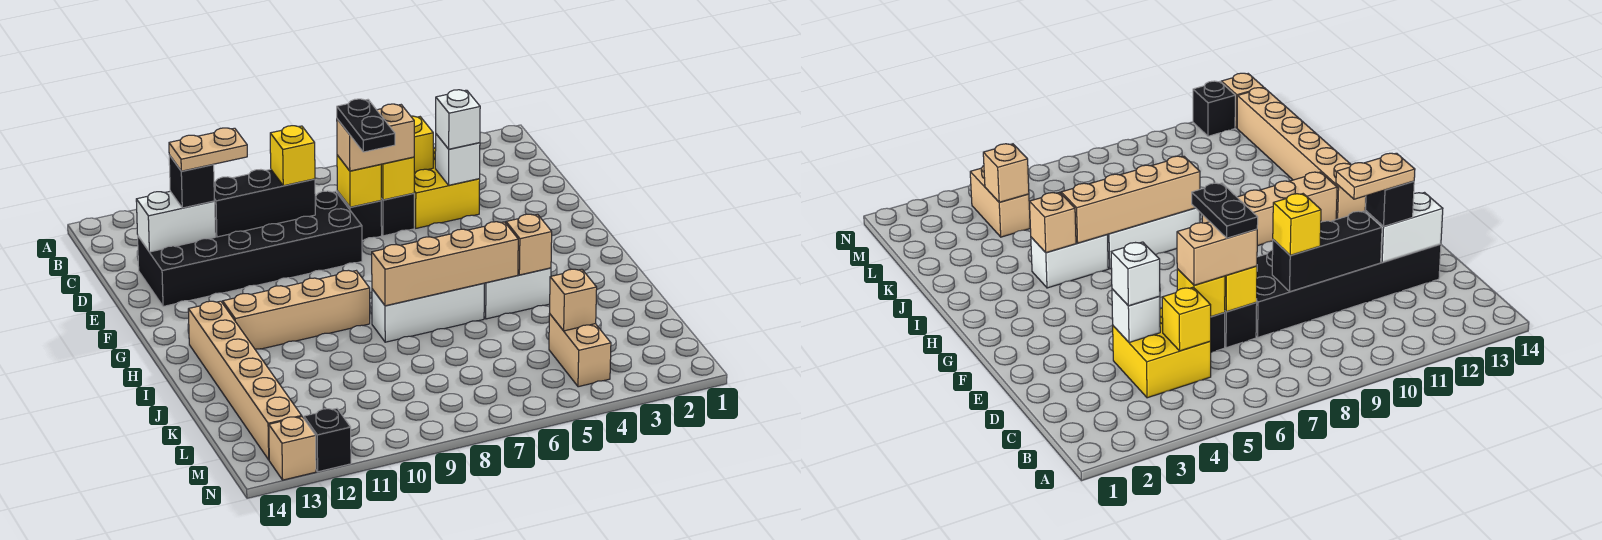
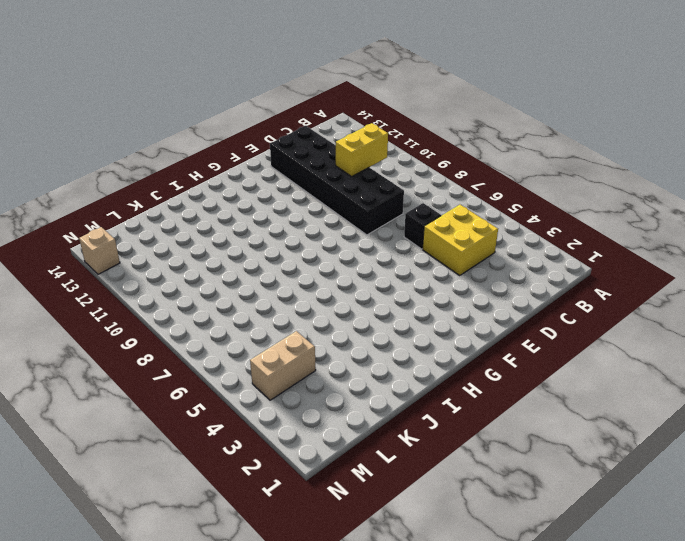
yellow 1x2 brick [336,123,388,176] -> black 1x3 brick [214,169,315,237]
none -> black 1x1 brick [337,191,382,241]
none -> tan 1x4 brick [223,270,370,349]
none -> tan 1x6 brick [188,301,302,460]

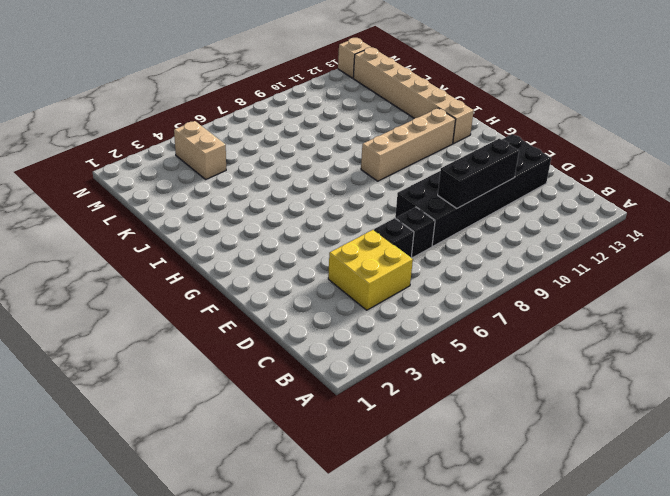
none -> white 1x2 brick [484,268,551,319]
none -> white 1x3 brick [372,283,484,342]
none -> black 1x1 brick [304,408,351,472]

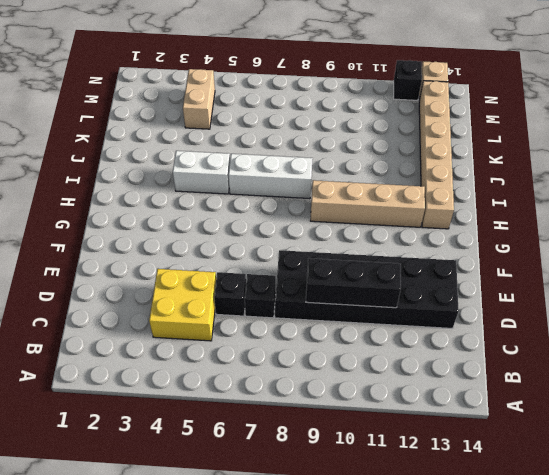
none -> yellow 1x1 brick [411,116,433,173]
none -> white 1x1 brick [435,134,480,185]
none -> yellow 1x1 brick [381,157,414,200]

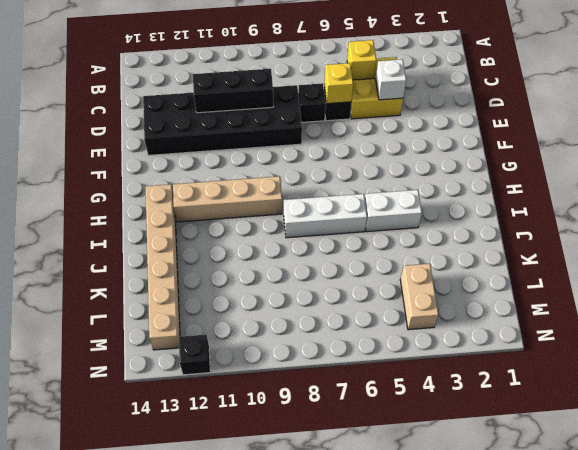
none -> tan 1x1 brick [269,417,316,480]
none -> yellow 1x1 brick [337,155,381,207]
none -> white 1x2 brick [136,191,215,252]

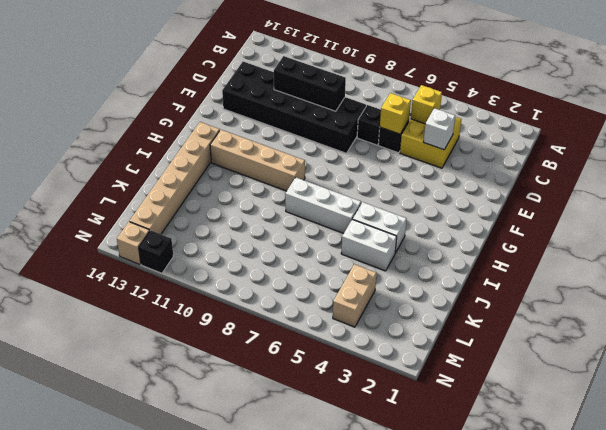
white 1x2 brick [341,219,397,271] -> white 1x2 brick moved to [136,191,215,252]
none -> yellow 1x1 brick [337,155,381,207]
none -> tan 1x1 brick [506,214,552,275]
none -> tan 1x4 brick [372,222,518,306]

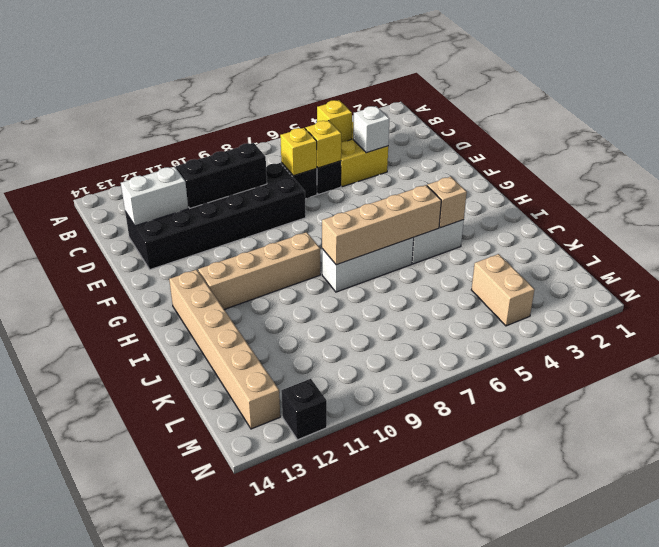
none -> tan 1x1 brick [269,417,316,480]
none -> tan 1x1 brick [550,269,597,331]
none -> white 1x1 brick [436,90,480,149]

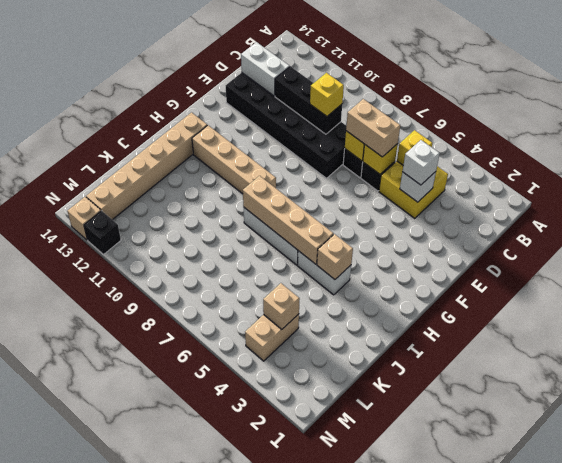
none -> black 1x1 brick [169,155,214,208]
none -> black 1x2 plate [337,99,395,152]
none -> tan 1x2 plate [169,128,247,171]

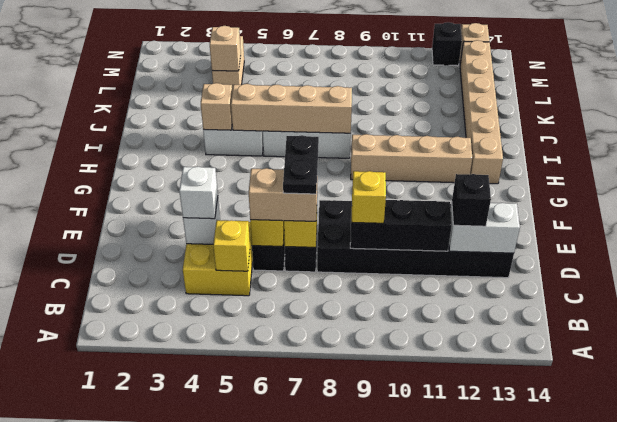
none -> tan 1x2 plate [169,128,247,171]

